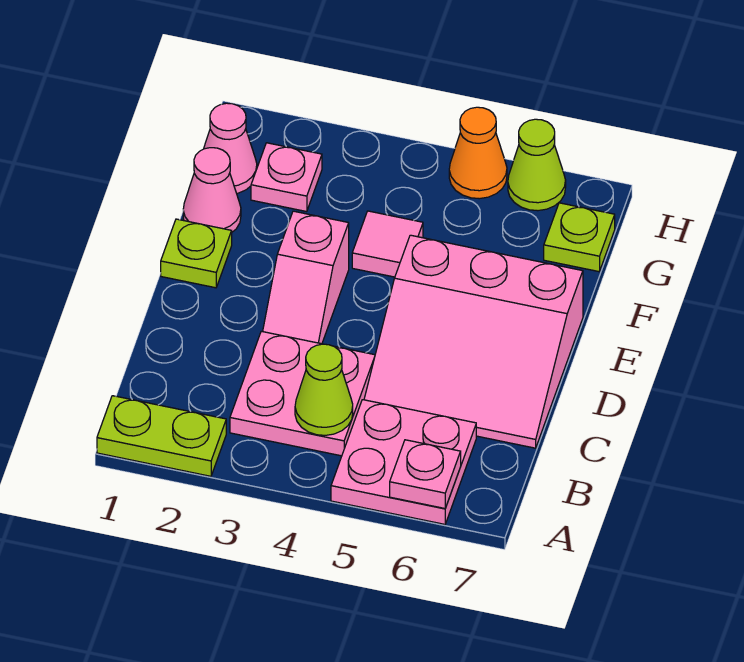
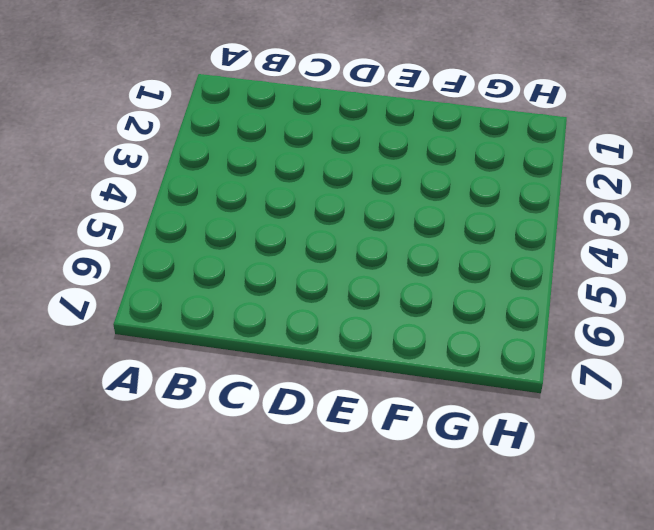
none -> lime 1x2 plate [97,396,226,476]
none -> pink 2x2 plate [331,400,476,524]
none -> pink 2x2 plate [230,331,375,456]

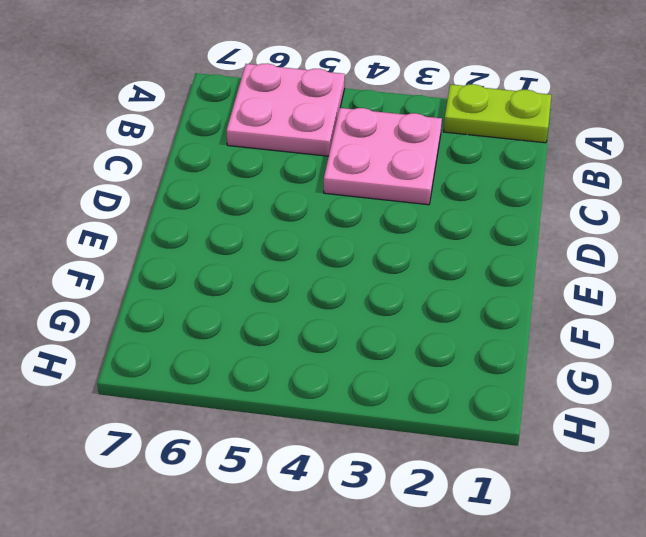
none -> pink 3x3 slope [364,235,583,448]
none -> pink 1x2 slope [263,211,349,344]
none -> lime 1x1 plate [161,219,232,288]

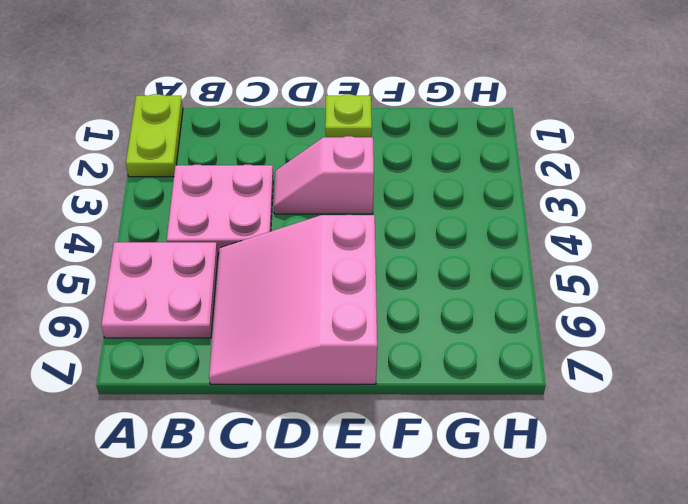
none -> pink 1x1 cone [183,148,241,232]
none -> pink 1x1 tile [352,211,423,277]
none -> pink 1x1 cone [204,103,257,193]

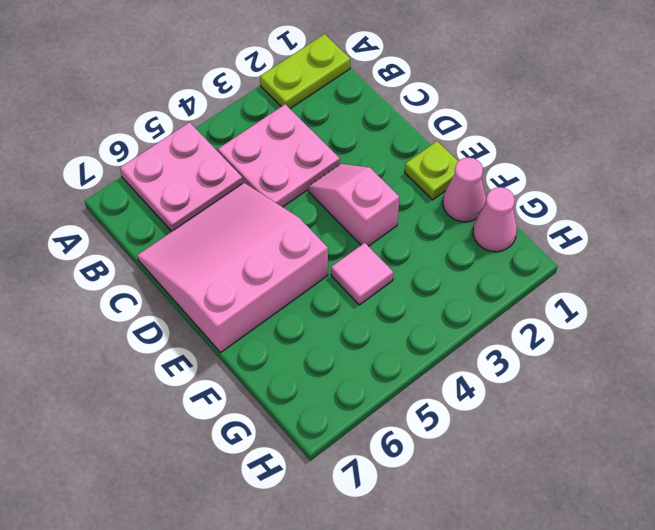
none -> pink 1x1 plate [251,143,322,212]
none -> lime 1x1 plate [544,203,615,272]
none -> orange 1x1 cone [449,107,507,199]

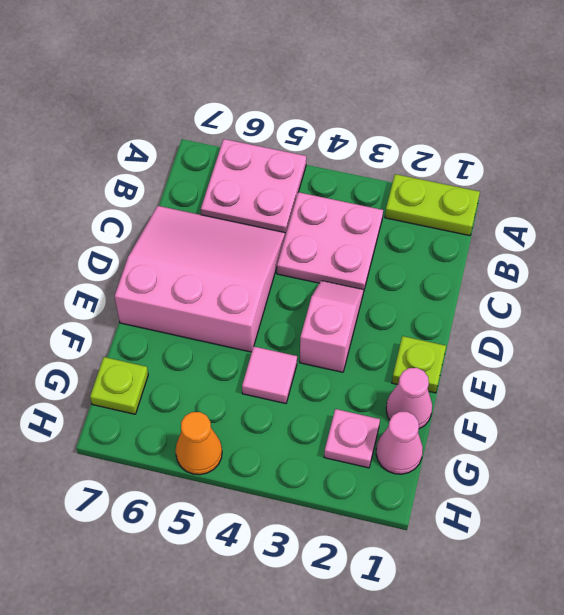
none -> lime 1x1 cone [508,119,566,211]
none -> pink 1x1 plate [390,440,461,508]
none -> lime 1x1 cone [295,344,353,435]

